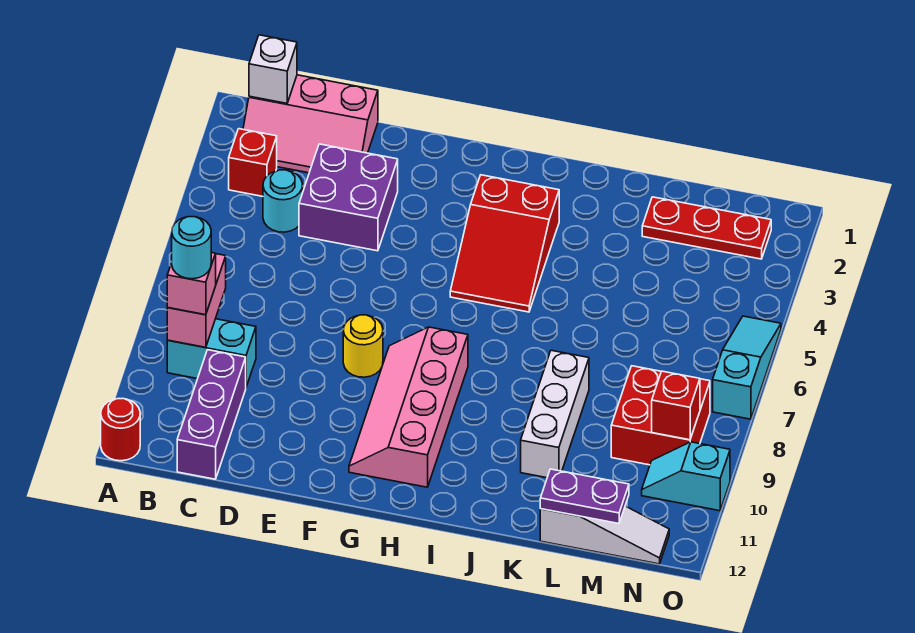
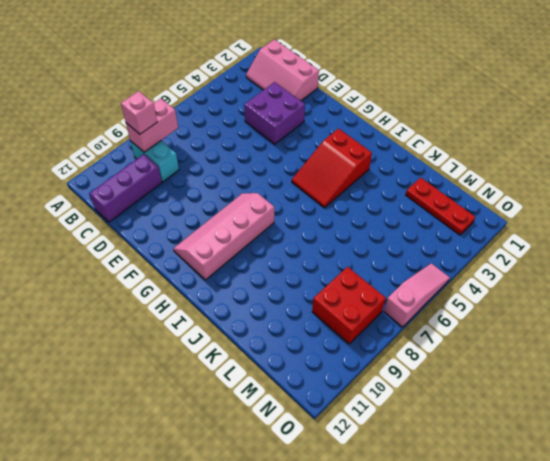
pink 1x3 slope [384,263,450,327] -> cyan 1x3 slope [713,316,781,419]
none -> red 1x1 round brick [101,398,140,461]
none -> red 1x1 brick [229,129,277,196]
none -> cyan 1x1 round brick [263,170,303,232]

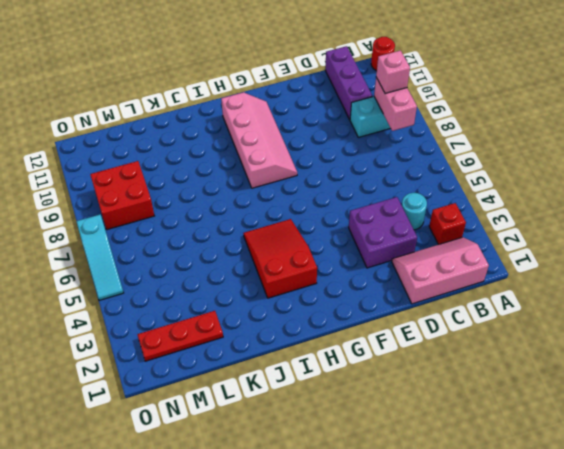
none -> yellow 1x1 round brick [343,315,383,377]
none -> white 1x3 brick [521,350,589,478]
none -> white 1x3 slope [540,506,669,564]

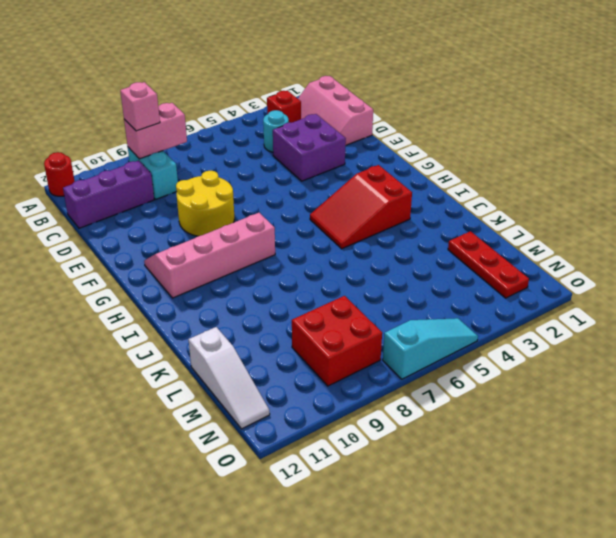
yellow 2x2 round brick [176,171,234,236] -> yellow 1x1 round brick [343,315,383,377]
none -> white 1x3 brick [521,350,589,478]
none -> cyan 1x2 slope [642,442,730,511]
none -> white 1x1 brick [249,35,297,103]

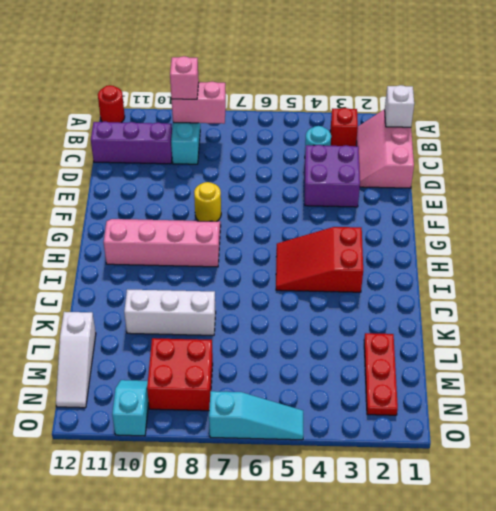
none -> purple 1x2 plate [540,469,629,524]
none -> red 1x1 brick [652,371,700,440]
none -> cyan 1x1 round brick [172,217,211,279]

